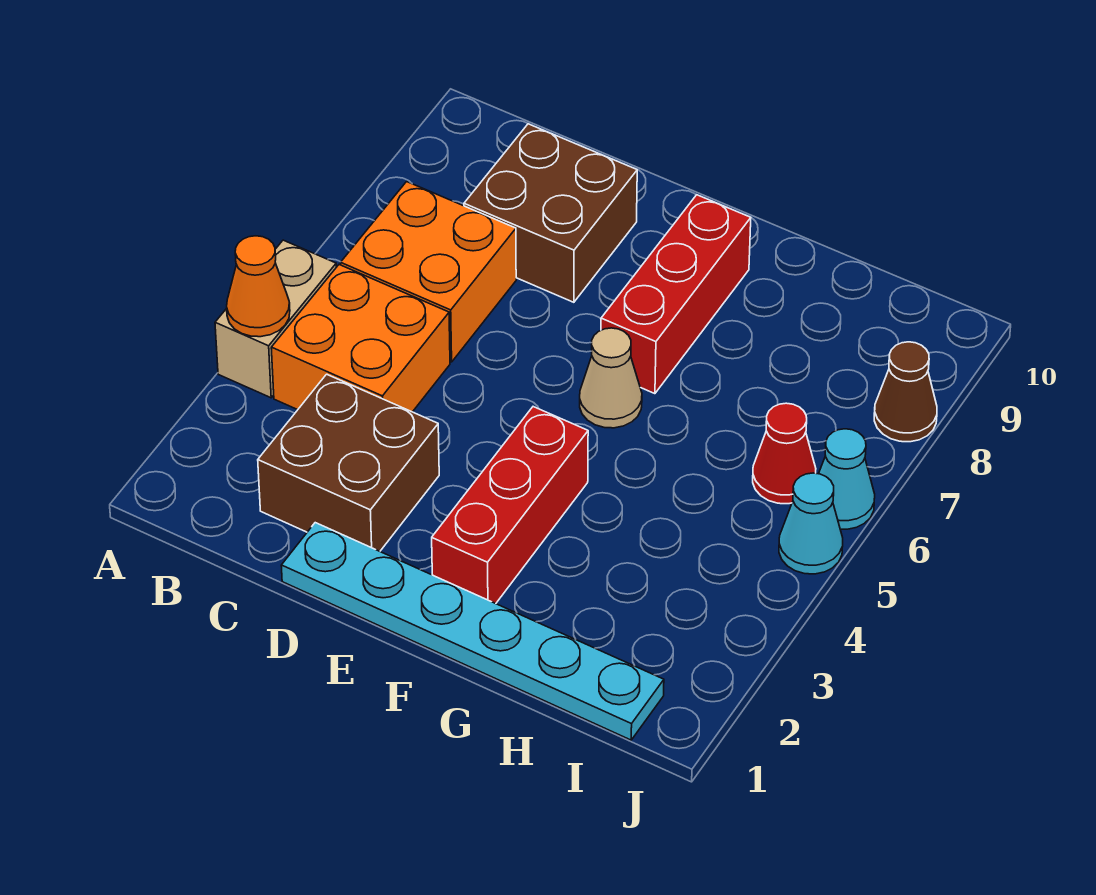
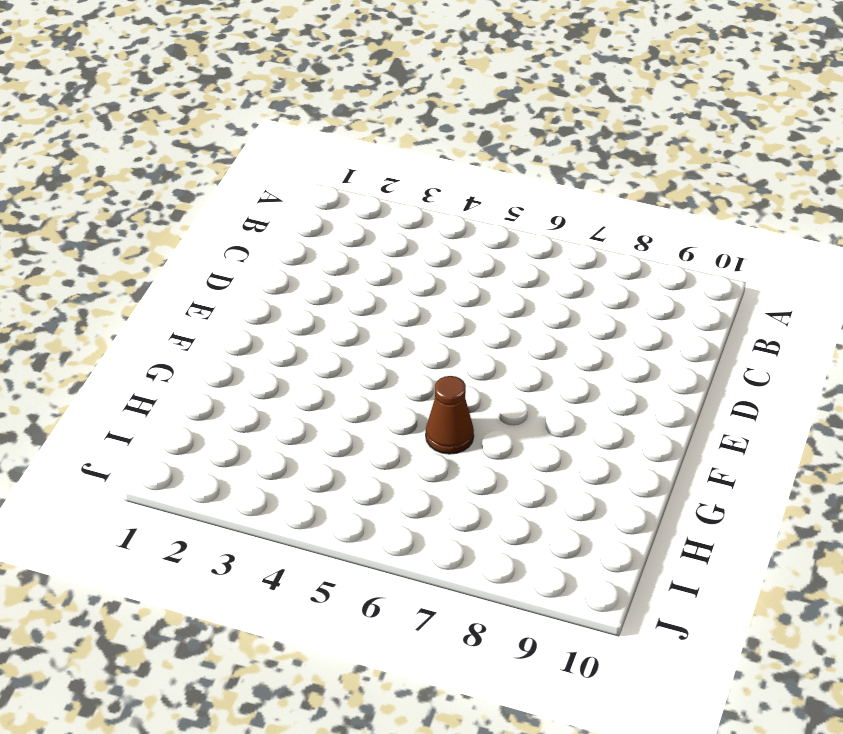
brown 1x1 cone [426,376,474,454] -> brown 1x1 cone moved to [874,342,937,442]
none -> tan 1x2 brick [215,240,336,398]
none -> orange 2x2 brick [271,265,450,412]
none -> orange 2x2 brick [341,182,516,362]

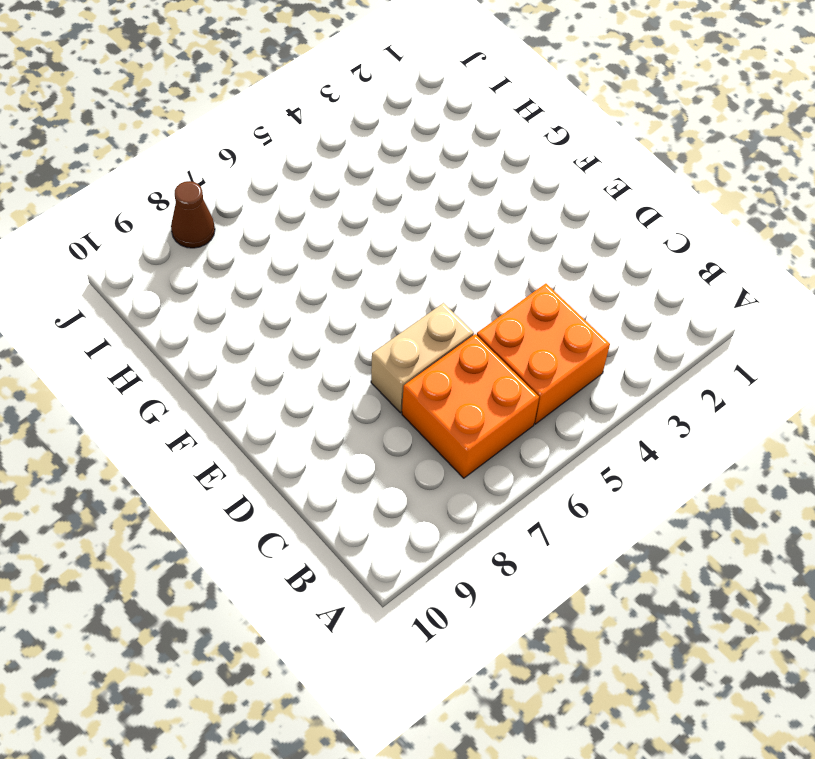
tan 1x2 brick [371,303,474,413] -> tan 1x2 brick moved to [215,240,336,398]
none -> brown 2x2 brick [258,374,439,551]
none -> brown 2x2 brick [464,124,637,302]
none -> cyan 1x6 plate [281,523,664,740]

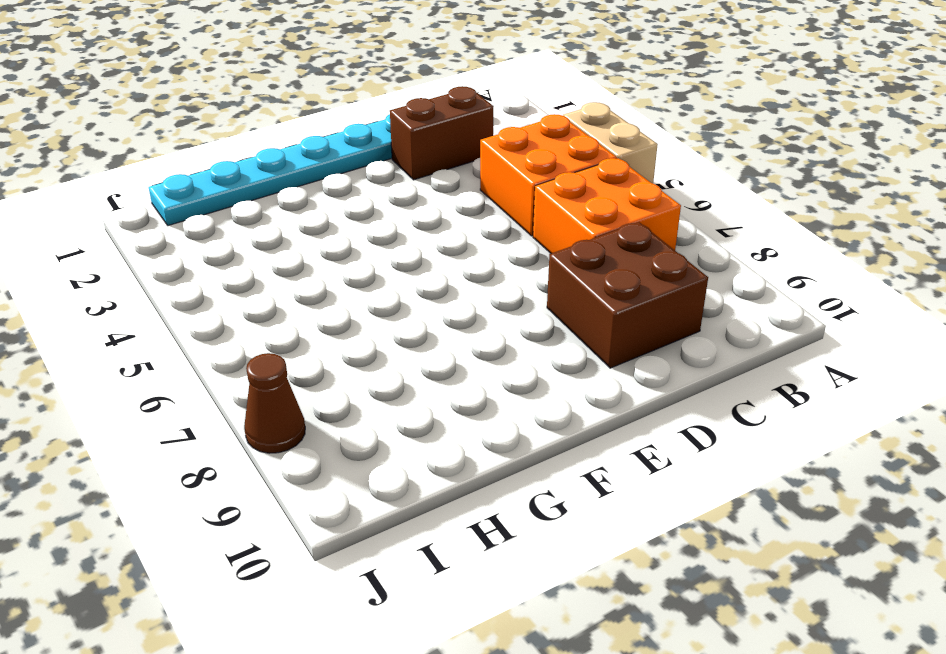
brown 1x2 brick [390,86,494,180] -> brown 2x2 brick [258,374,439,551]
none -> red 1x3 brick [432,407,588,604]
none -> tan 1x1 cone [580,328,642,428]
none -> red 1x3 brick [601,195,751,394]

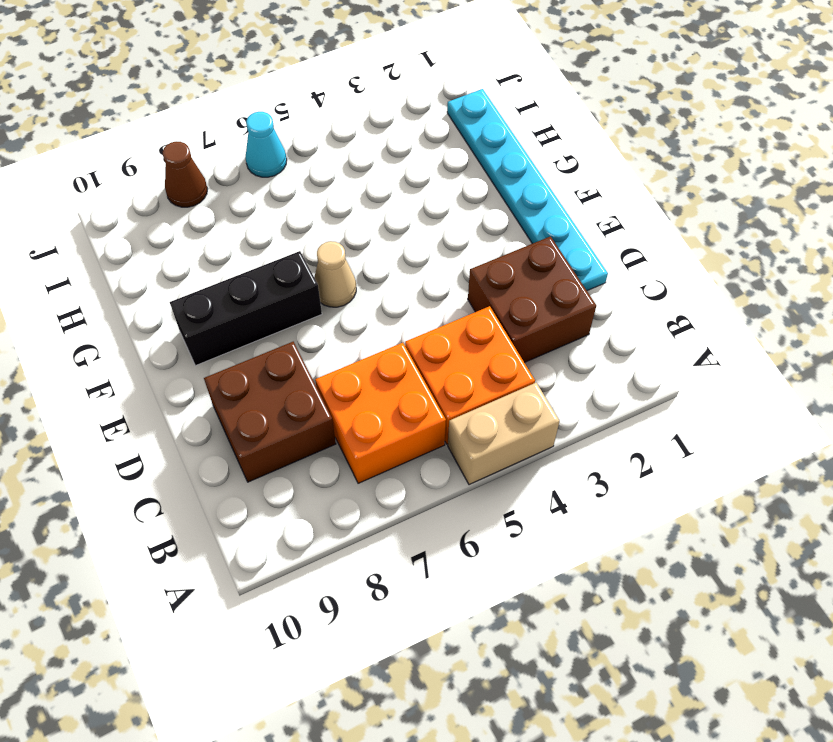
black 1x3 brick [170,251,322,366] -> red 1x3 brick [601,195,751,394]
none -> red 1x3 brick [432,407,588,604]
none -> red 1x1 cone [753,403,816,504]
none -> cyan 1x1 cone [779,473,843,574]

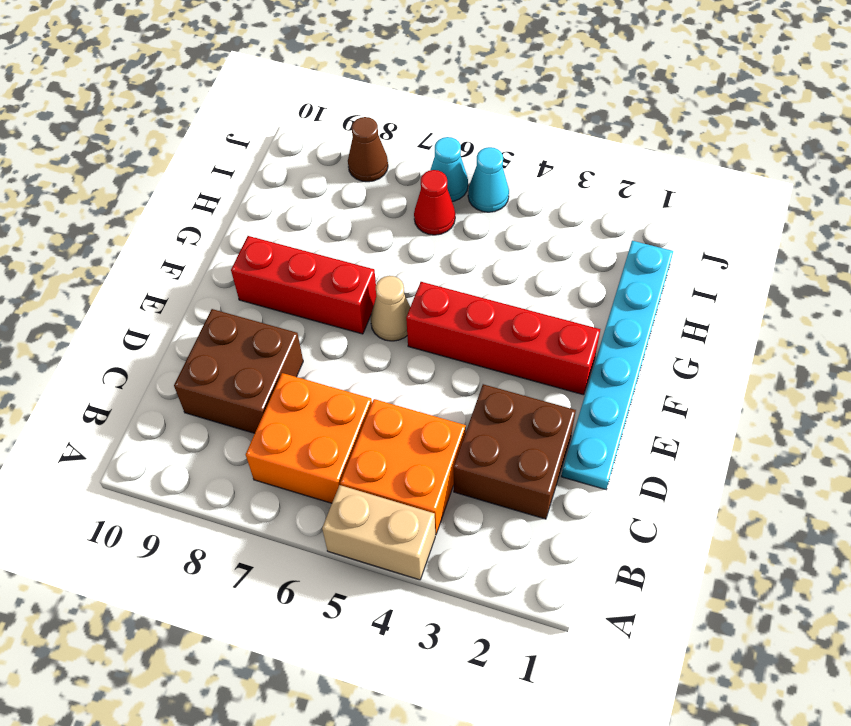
red 1x4 brick [406,282,600,395] -> red 1x3 brick [432,407,588,604]
none -> orange 1x1 cone [227,236,290,337]

